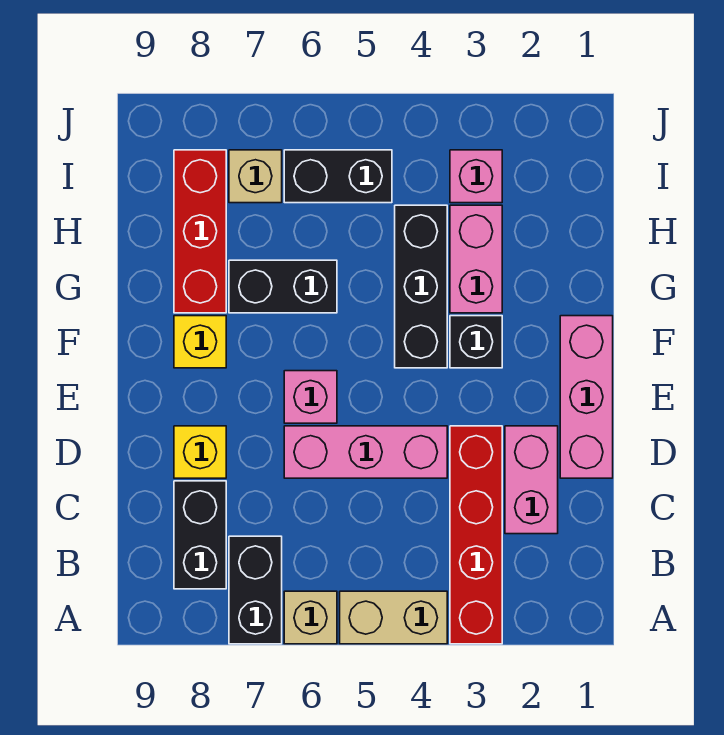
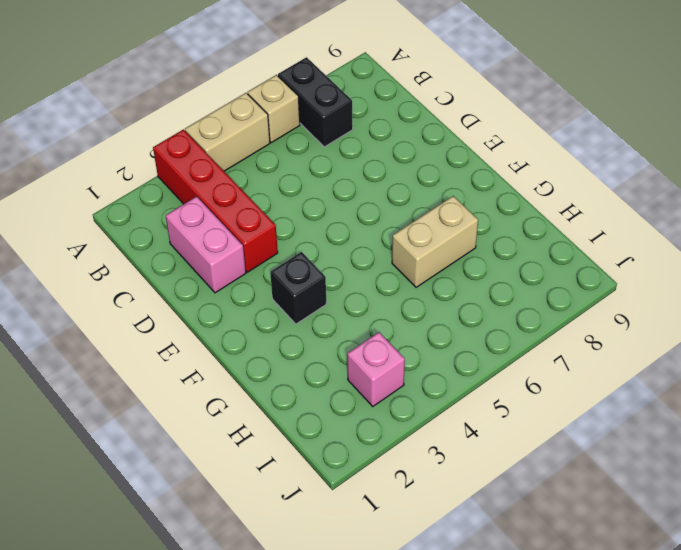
tan 1x2 brick [392,196,478,287] -> black 1x2 brick [229,260,337,313]
none -> black 1x2 brick [174,481,226,589]
none -> pink 1x3 brick [560,316,613,478]
none -> pink 1x3 brick [284,426,447,478]

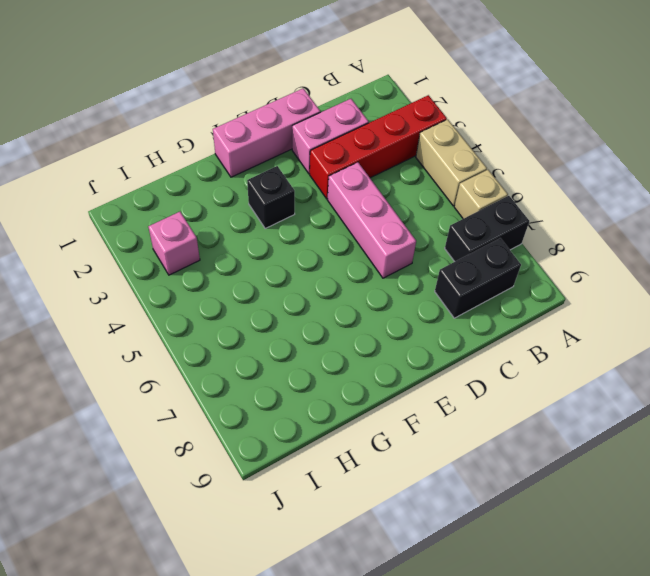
none -> yellow 1x1 brick [174,426,226,478]
none -> pink 1x1 brick [284,371,337,423]
none -> black 1x3 brick [395,205,447,368]

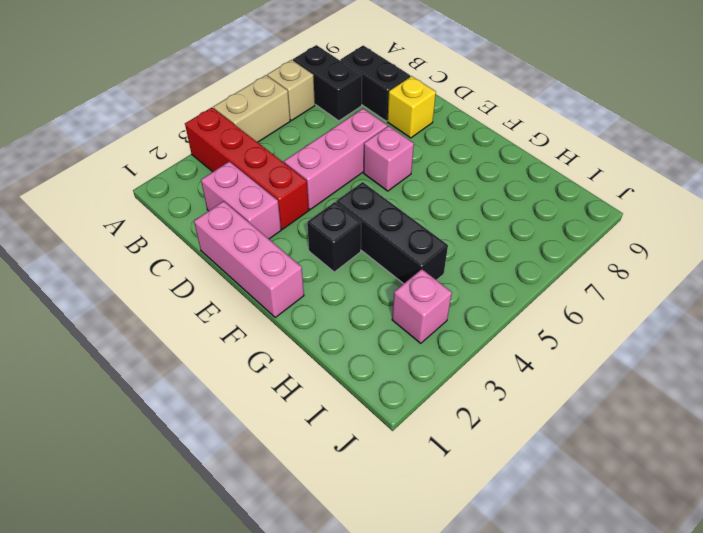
none -> yellow 1x1 brick [174,316,226,368]
none -> pink 1x2 brick [450,205,502,313]
none -> black 1x2 brick [229,260,337,313]

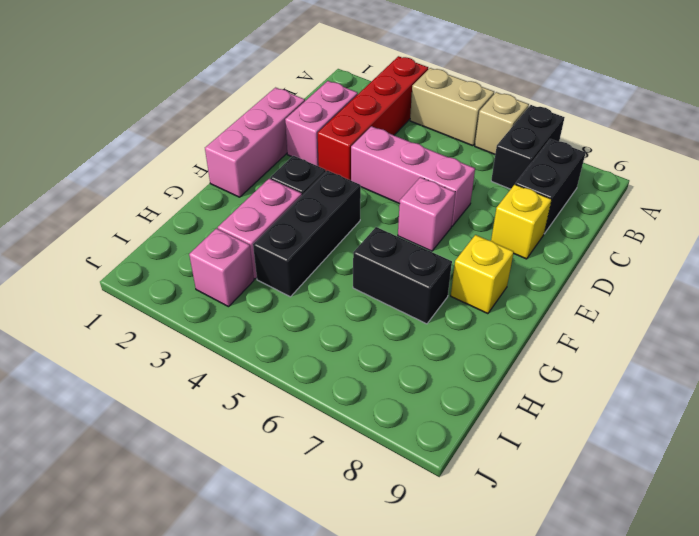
none -> red 1x3 brick [174,150,226,313]
none -> black 1x2 brick [284,150,392,203]
none -> tan 1x1 brick [229,150,282,203]

